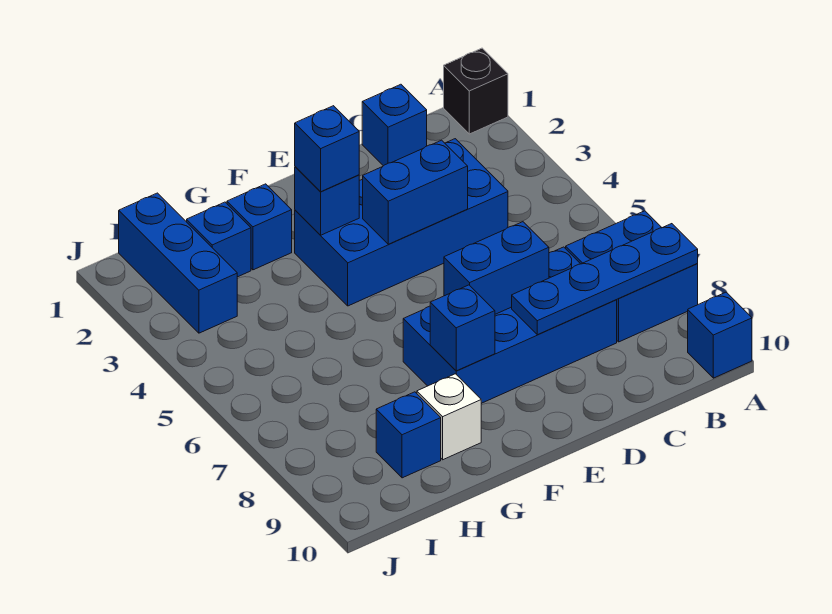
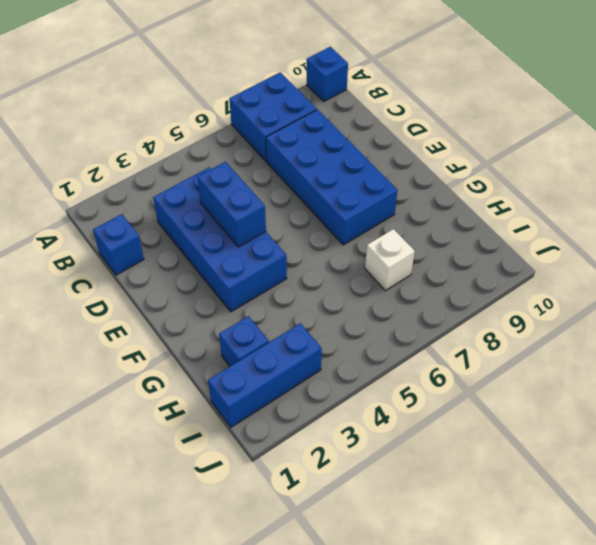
white 1x1 brick [365,229,415,291] -> white 1x1 brick moved to [417,374,481,460]
none -> black 1x1 brick [444,48,508,134]
none -> blue 1x1 brick [227,184,292,270]
none -> blue 1x1 brick [376,392,441,478]

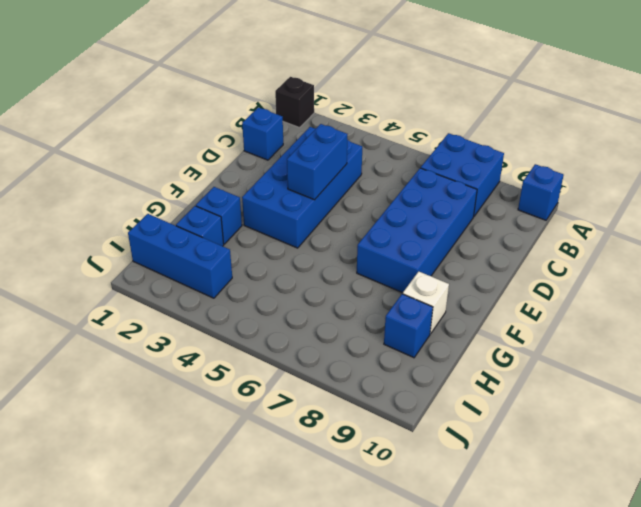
none -> blue 1x4 plate [512,224,698,335]
none -> blue 1x2 brick [444,222,549,314]
none -> blue 1x1 brick [295,167,359,235]

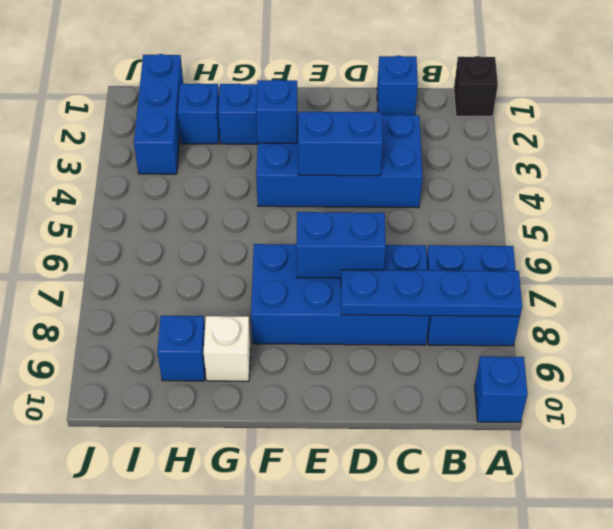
none -> blue 1x1 brick [430,285,495,371]
none -> blue 1x1 brick [295,106,359,192]

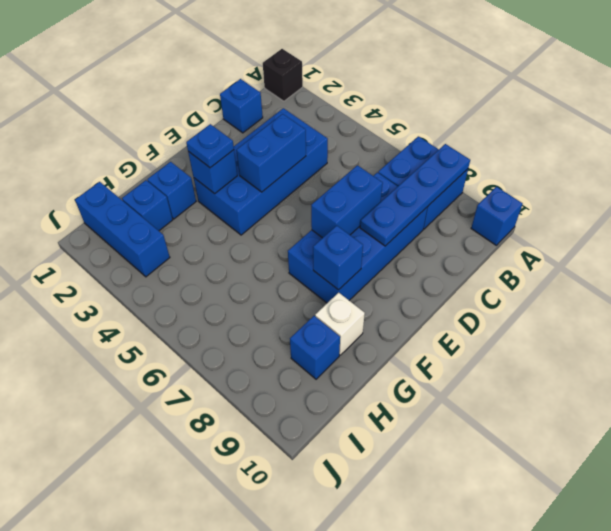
blue 1x1 plate [186,124,234,168] -> blue 1x1 brick [295,106,359,192]

